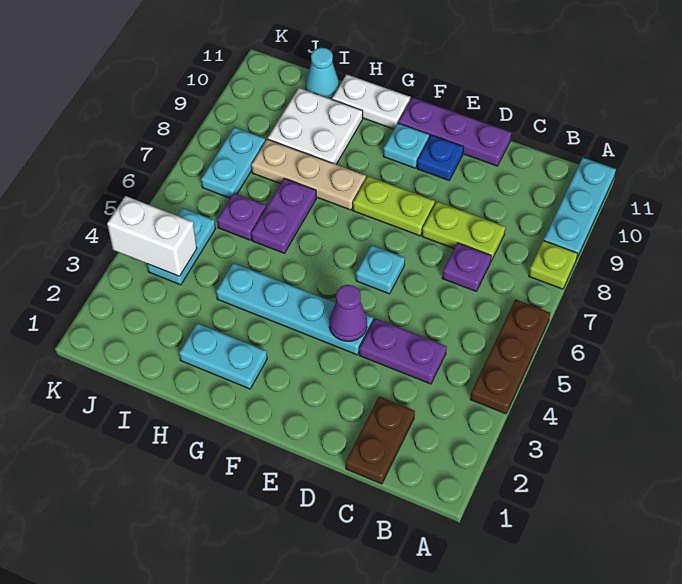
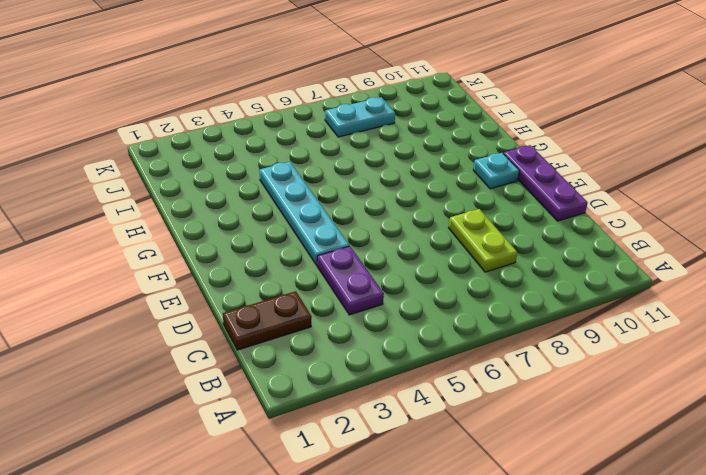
none -> brown 1x3 plate [470,300,550,414]
none -> lime 1x1 plate [529,241,578,289]
none -> cyan 1x3 plate [544,158,616,260]

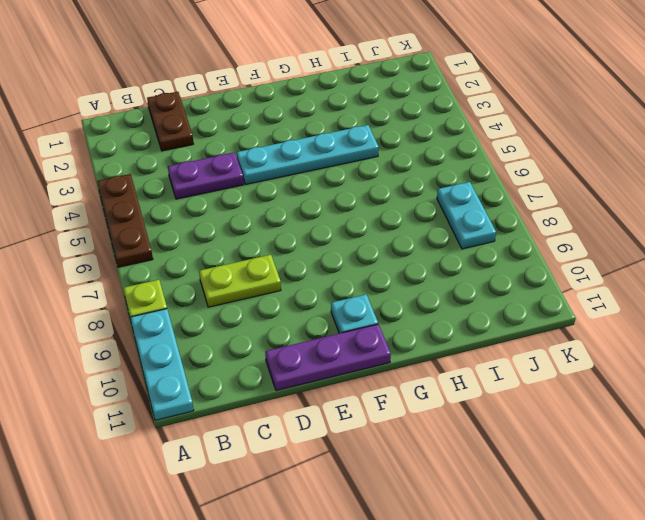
none -> purple 1x1 plate [442,243,491,291]
none -> cyan 1x1 plate [356,245,405,294]
none -> lime 1x2 plate [353,176,435,236]

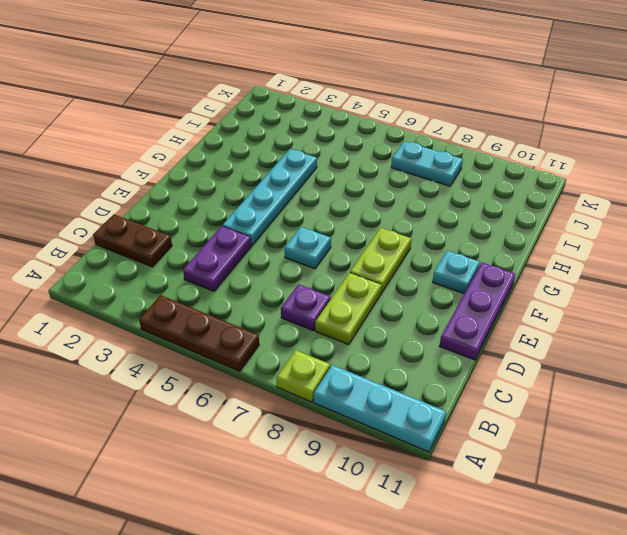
none -> blue 1x1 plate [417,135,464,180]
none -> cyan 1x2 plate [179,323,267,389]
none -> tan 1x3 plate [251,139,366,210]

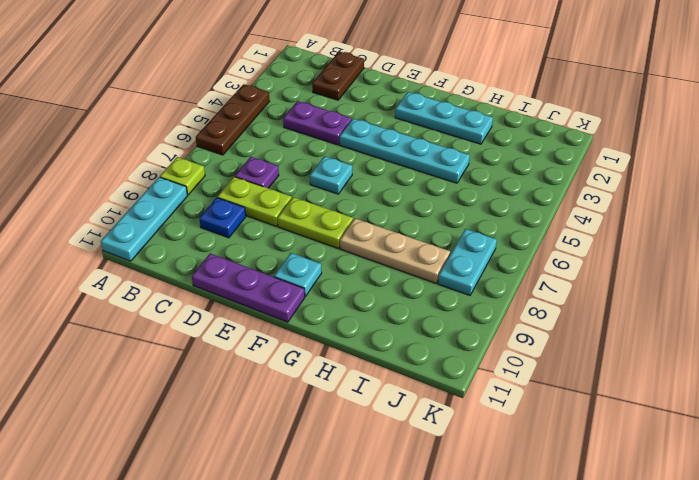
blue 1x1 plate [199,198,246,238] -> blue 1x1 plate moved to [417,135,464,180]
cyan 1x3 plate [395,92,493,144] -> cyan 1x2 plate [179,323,267,389]
none -> white 1x2 plate [332,74,410,129]
none -> purple 1x2 plate [251,178,316,253]
none -> white 2x2 plate [268,88,363,164]

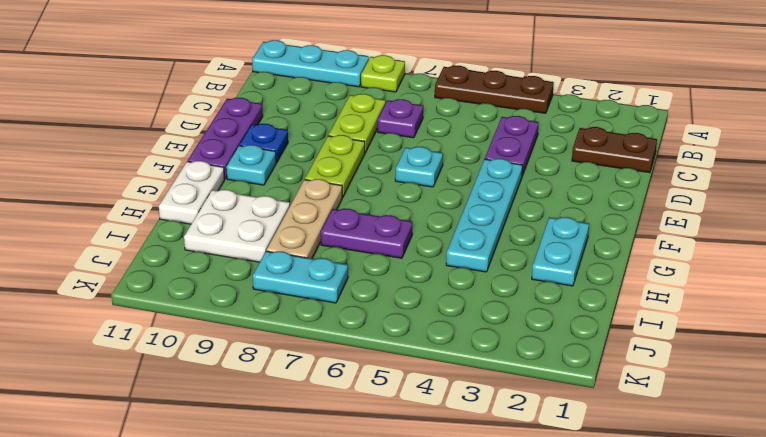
none -> purple 1x1 plate [217,193,266,240]
none -> cyan 1x1 cone [305,48,339,99]
none -> cyan 1x2 plate [147,208,216,285]

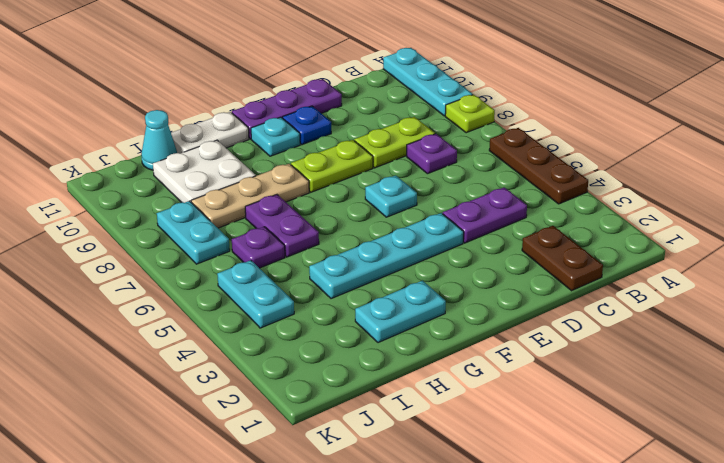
none -> purple 1x1 cone [329,285,367,341]
none -> white 1x2 brick [107,196,197,276]

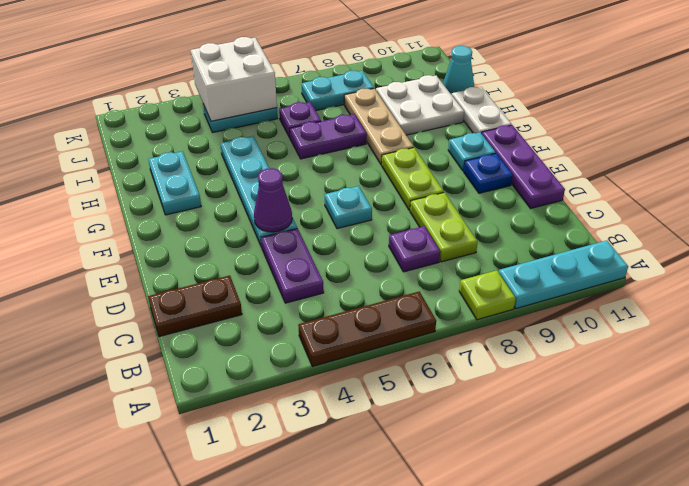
white 2x2 brick [191,37,277,121] -> white 1x2 brick [107,196,197,276]

